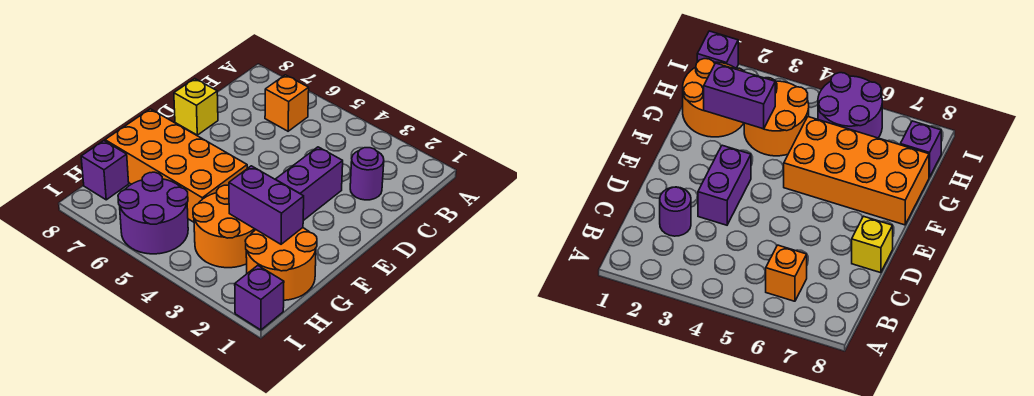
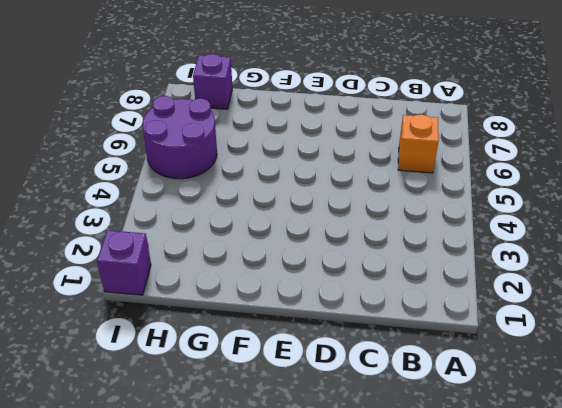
none -> purple 1x1 round brick [350,148,384,200]
none -> purple 1x2 brick [275,147,343,221]

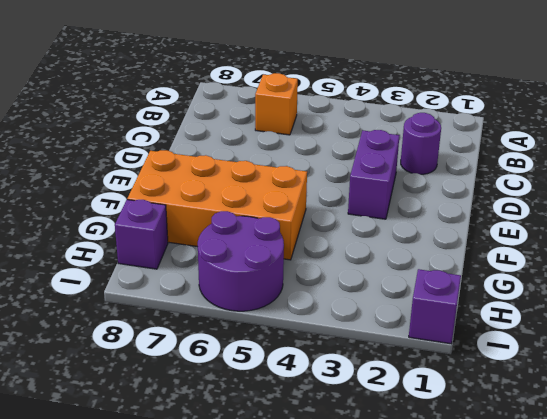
none -> yellow 1x1 brick [174,79,218,135]
none -> orange 2x2 round brick [245,228,317,300]

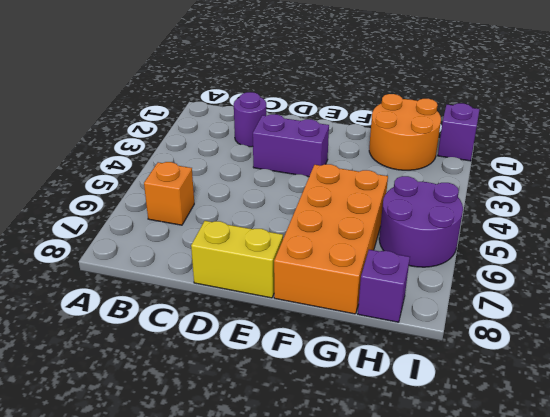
yellow 1x2 brick [191,221,283,298] -> yellow 1x1 brick [174,79,218,135]
none -> orange 2x2 round brick [193,185,256,268]
none -> purple 1x2 brick [229,166,304,244]

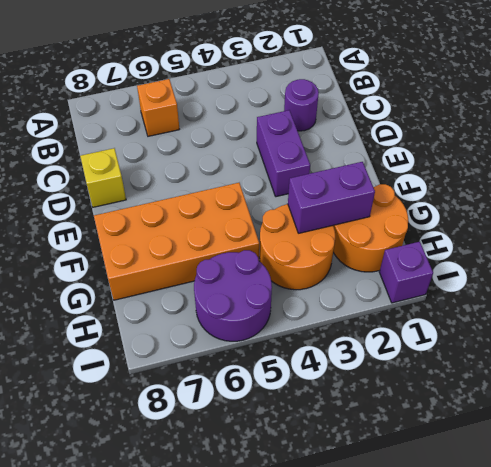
none -> purple 1x1 brick [81,141,129,200]

